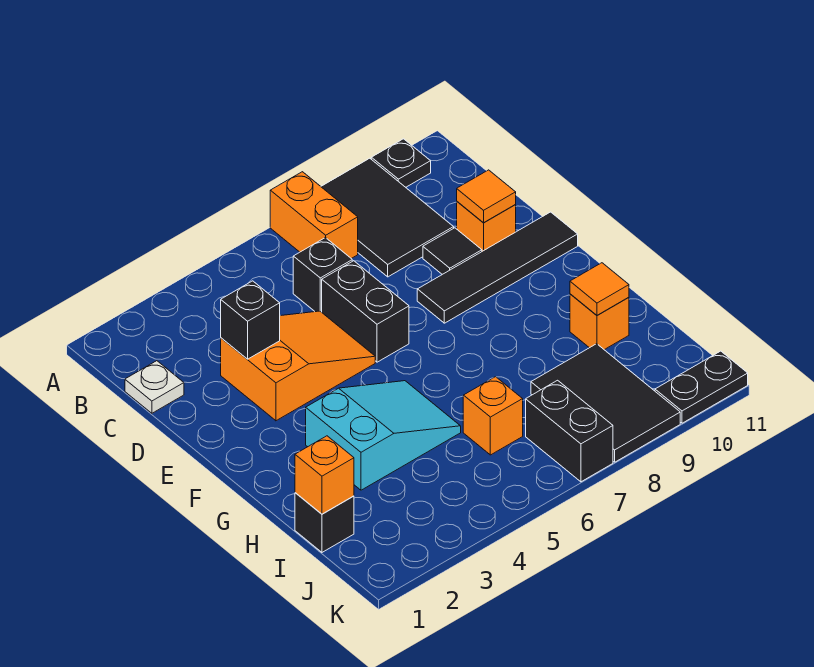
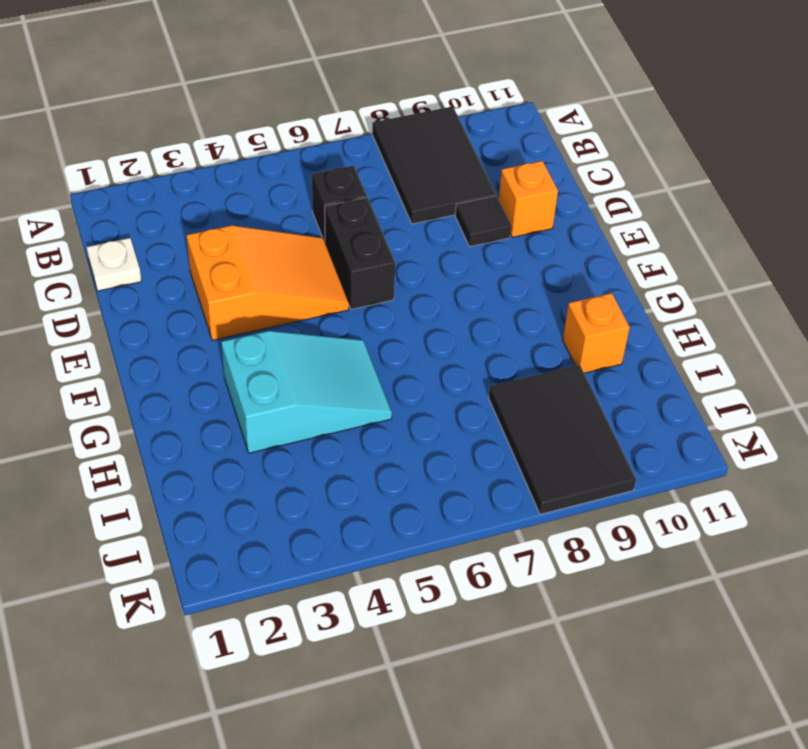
none -> orange 1x2 brick [270,172,358,258]
none -> black 1x1 plate [371,139,431,187]
none -> black 1x4 tile [417,212,578,323]

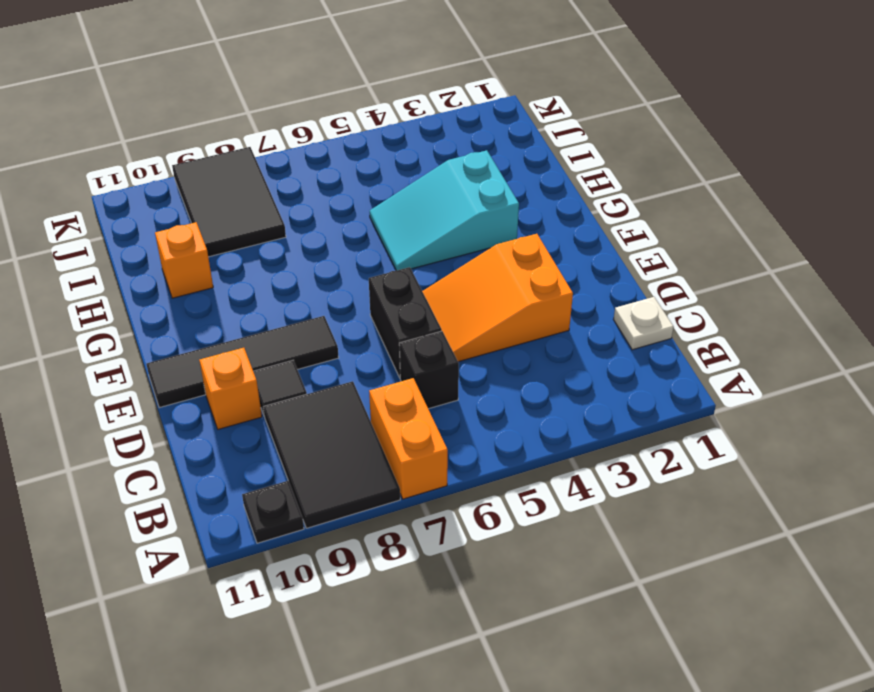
none -> black 1x1 brick [295,493,354,552]
none -> orange 1x1 brick [463,377,523,455]
none -> black 1x2 brick [526,380,613,482]

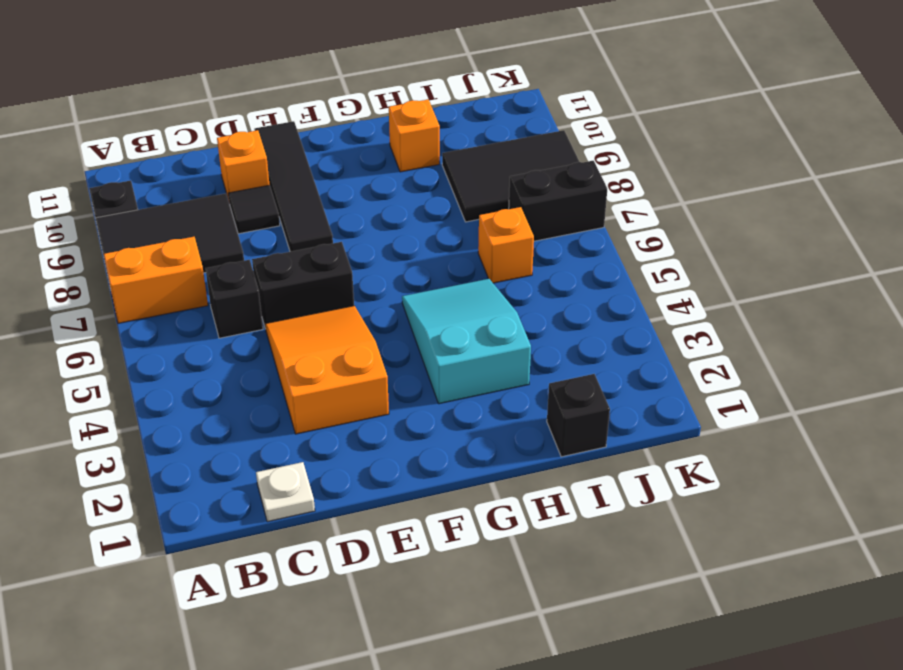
none -> black 1x2 plate [655,351,748,423]
none -> black 1x1 brick [221,281,280,359]
none -> orange 1x1 tile [457,170,516,223]

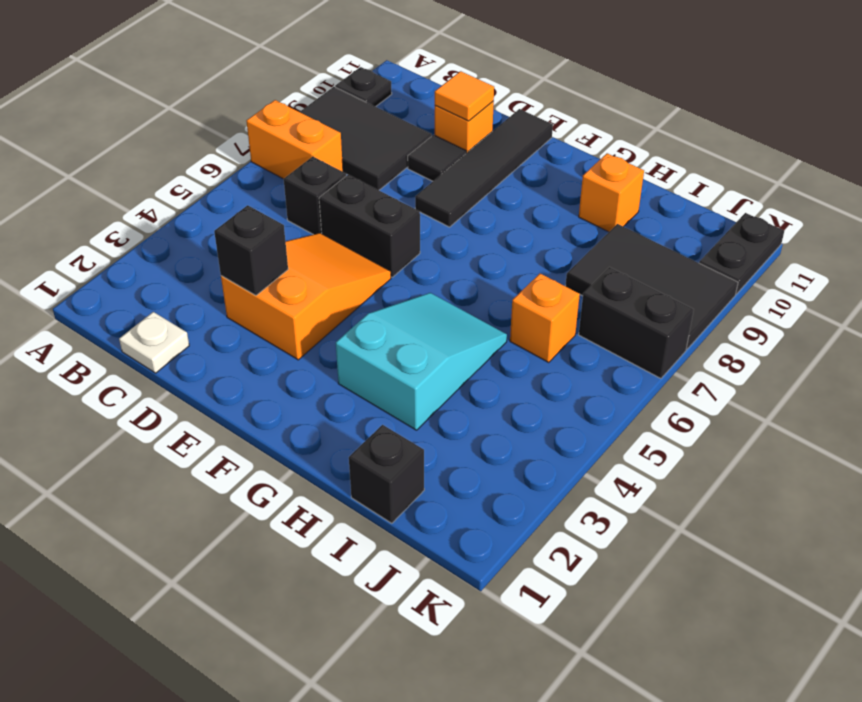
none -> orange 1x1 tile [570,263,629,315]
none -> orange 1x1 brick [295,436,354,514]

